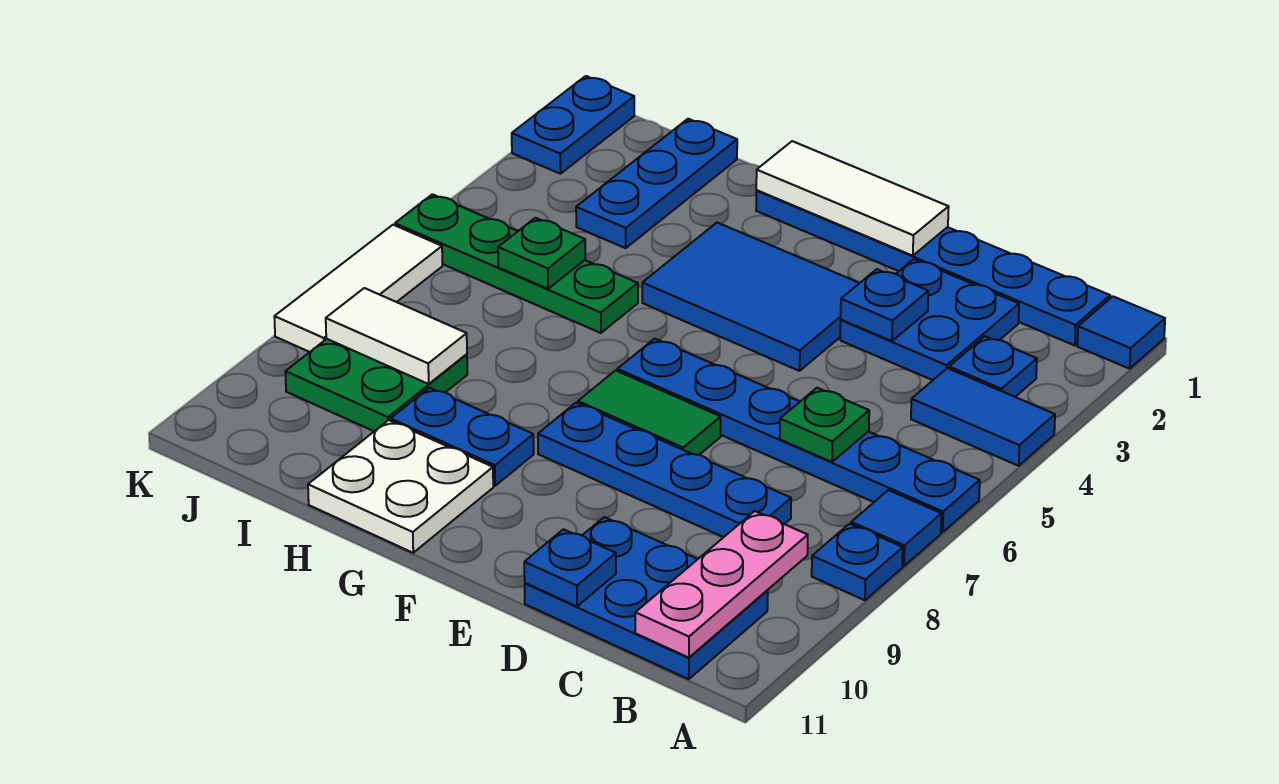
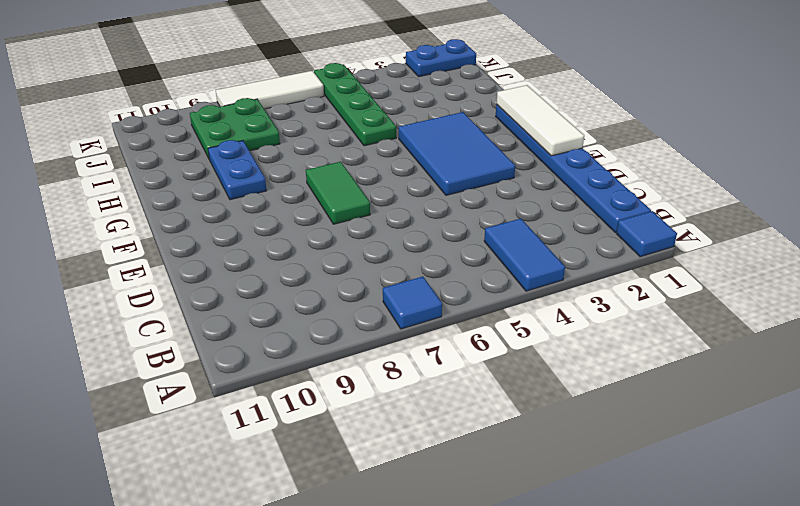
none -> blue 1x6 plate [617,339,980,532]
none -> blue 1x1 plate [812,524,903,600]
none -> blue 1x1 plate [949,336,1037,397]

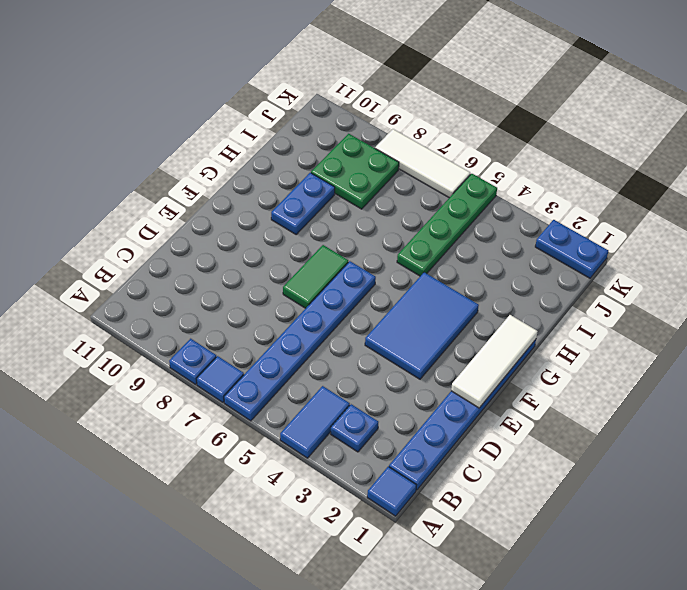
none -> blue 2x3 plate [525,517,768,679]
none -> blue 2x2 plate [840,259,1019,380]
none -> blue 1x4 plate [538,403,791,537]

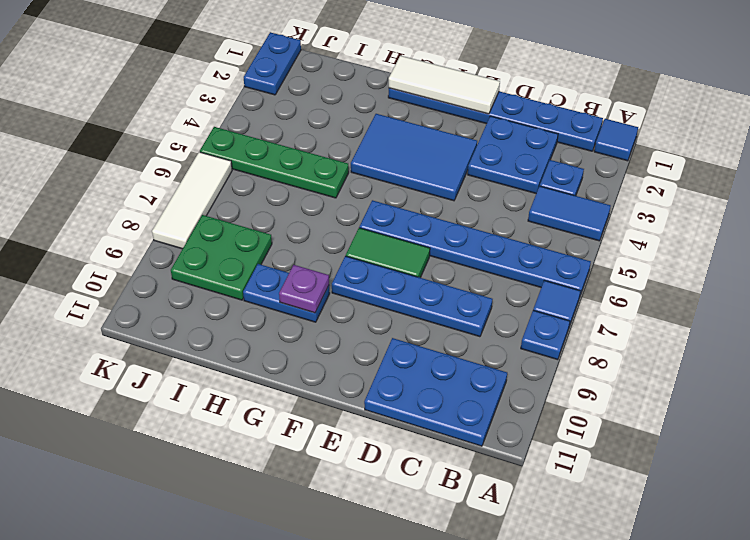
purple 1x1 plate [279,265,329,313] -> none
none -> white 2x2 plate [308,420,493,553]
none -> blue 1x3 plate [576,119,737,248]
none -> pink 1x3 plate [635,511,808,658]

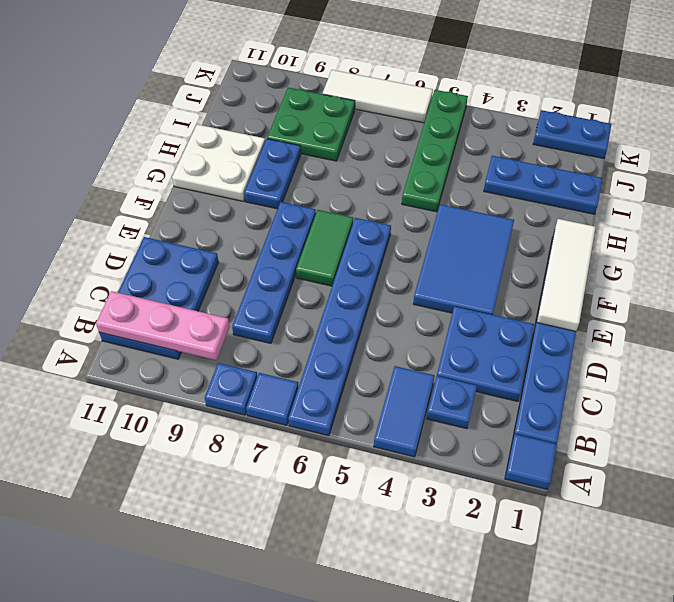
none -> green 1x1 plate [780,388,869,462]
none -> blue 1x1 plate [841,269,928,341]
none -> blue 1x1 plate [524,529,616,606]

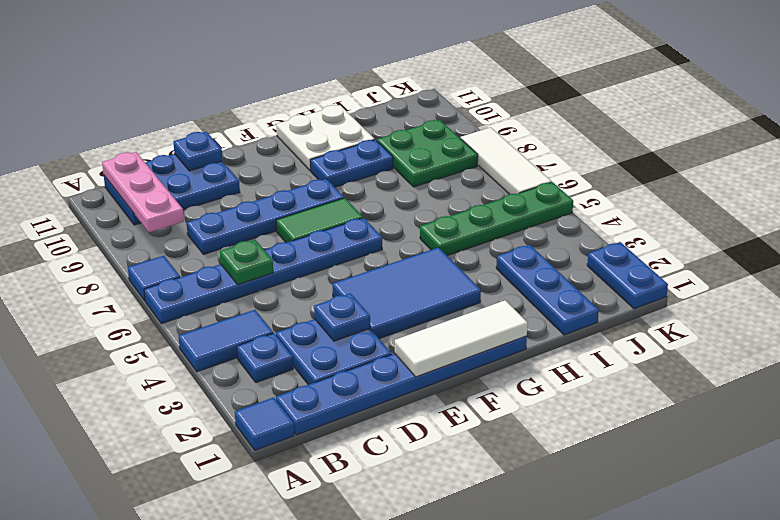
none -> blue 1x1 plate [812,524,903,600]
none -> green 1x1 plate [498,218,585,289]
none -> white 1x2 tile [326,288,467,384]

